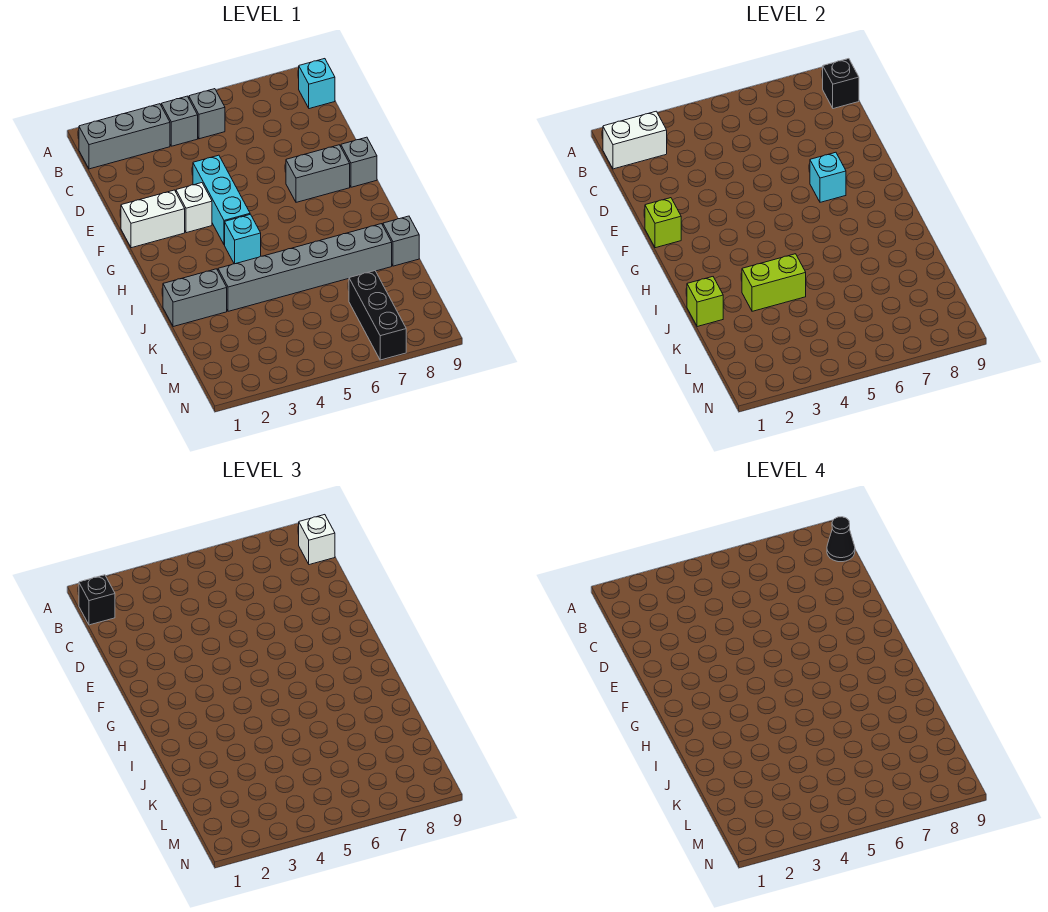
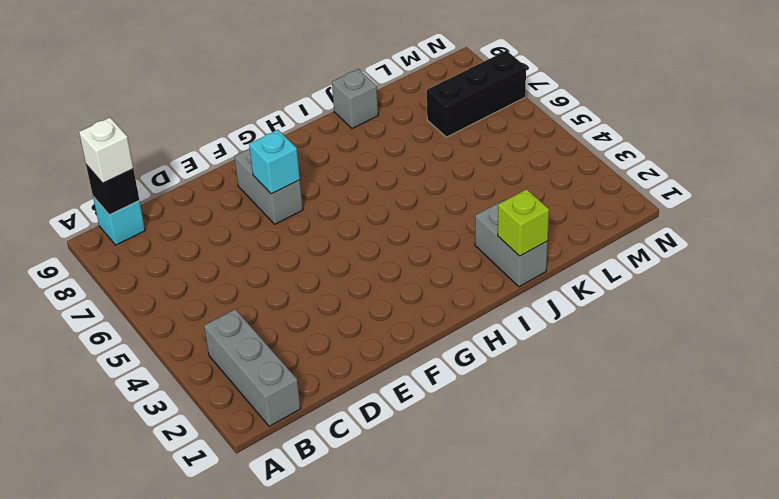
none -> grey 1x1 brick [161,96,198,146]
none -> grey 1x1 brick [189,89,225,139]
none -> cyan 1x3 brick [193,155,250,245]

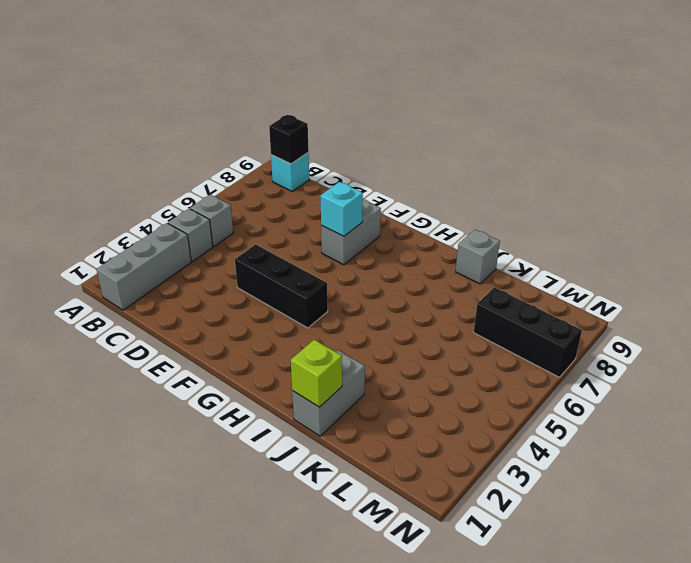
black 1x3 brick [235,244,328,328] -> cyan 1x3 brick [193,155,250,245]
none -> white 1x2 brick [121,190,185,248]
none -> white 1x1 brick [176,183,212,233]
none -> grey 1x1 brick [341,137,377,187]

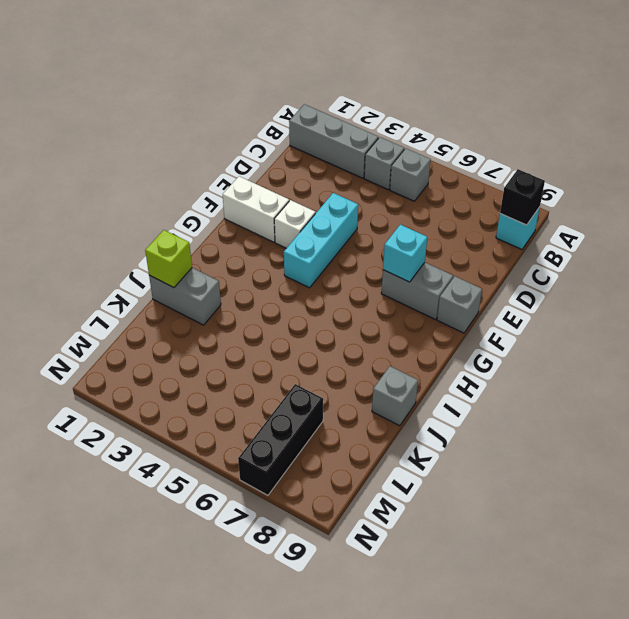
none -> cyan 1x1 brick [225,214,261,264]
none -> grey 1x6 brick [218,224,392,311]
none -> white 1x2 brick [603,111,667,169]

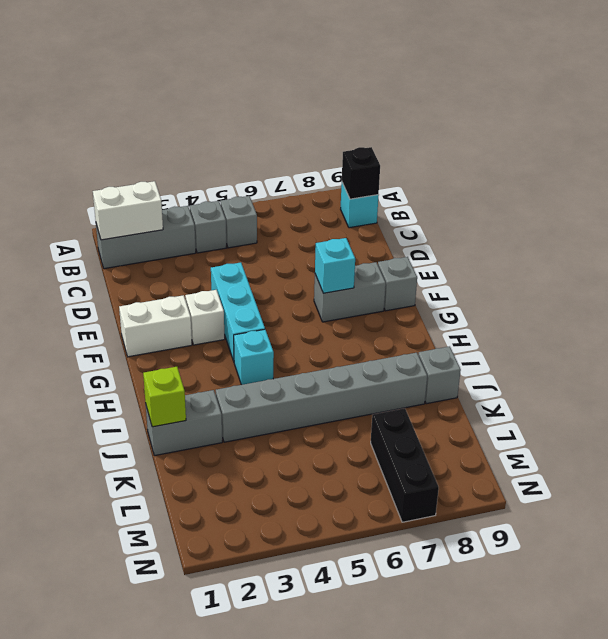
none -> lime 1x1 brick [645,198,681,248]
none -> lime 1x2 brick [742,254,806,311]
none -> black 1x1 brick [79,575,115,625]

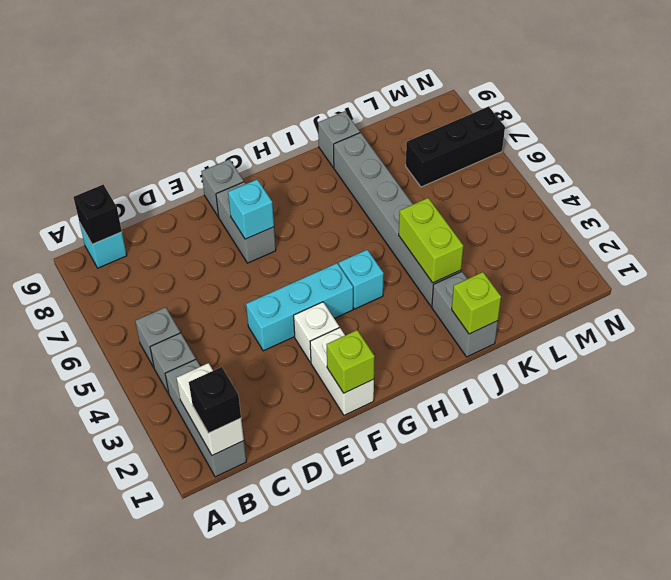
none -> white 1x1 brick [299,515,335,565]
none -> black 1x1 cone [827,517,855,562]

